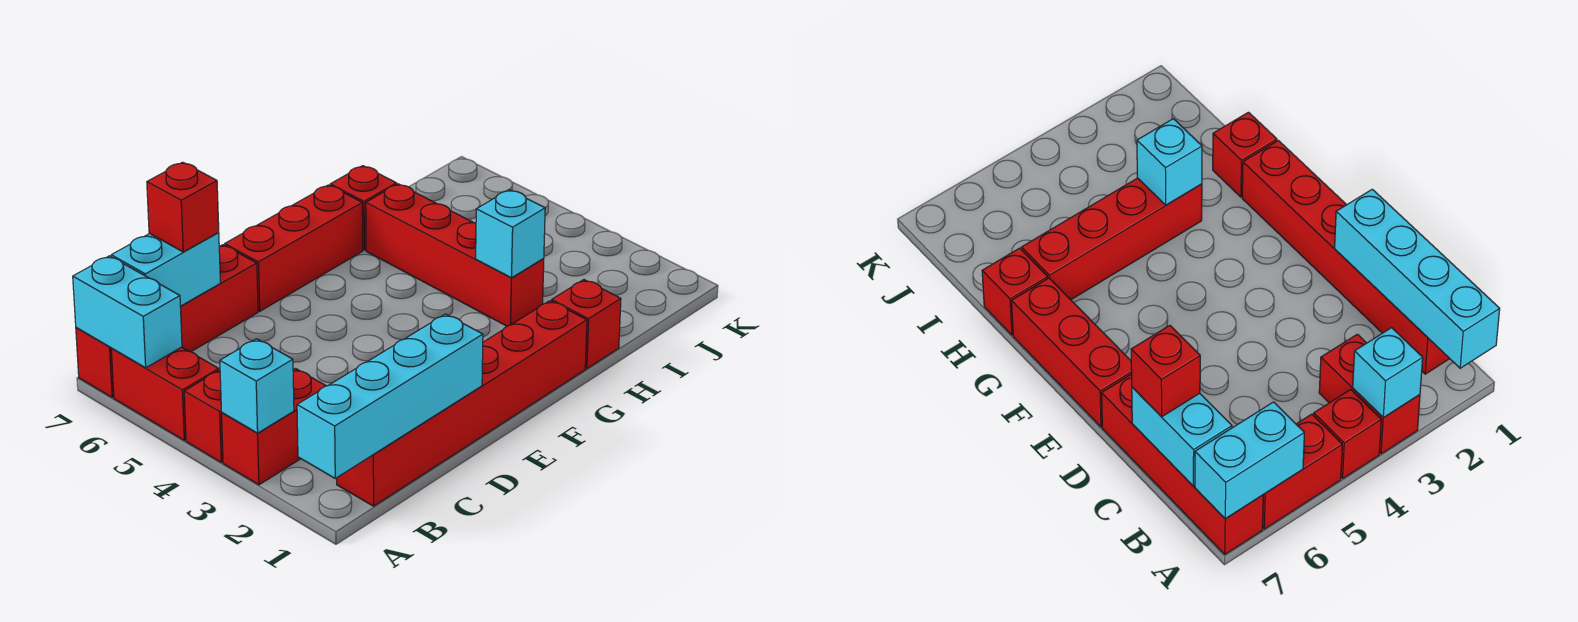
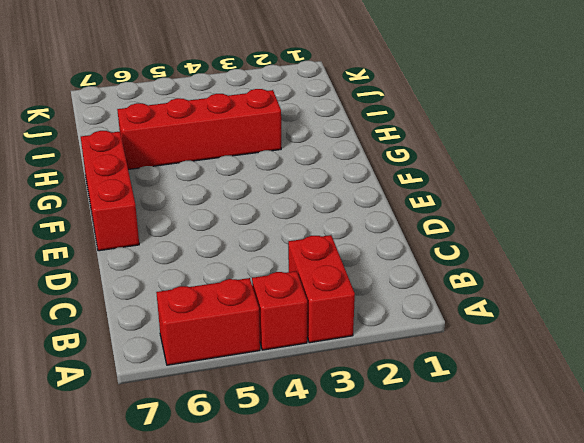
none -> red 1x4 brick [76,245,258,397]
none -> red 1x6 brick [337,301,587,506]
none -> red 1x1 brick [552,280,621,369]

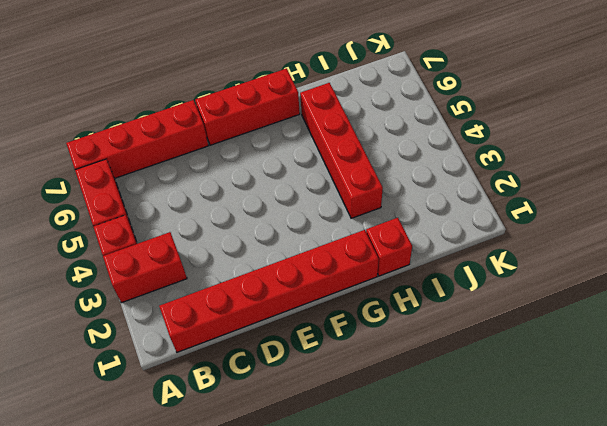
none -> red 1x1 brick [330,166,397,250]
none -> cyan 1x4 brick [297,314,483,478]
none -> cyan 1x1 brick [220,339,294,433]

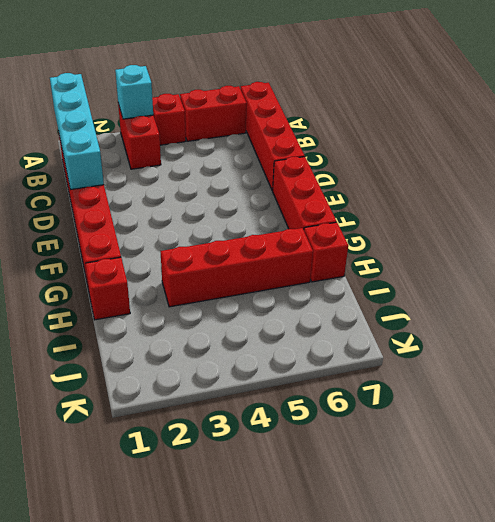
none -> cyan 1x2 brick [73,256,182,368]
none -> cyan 1x2 brick [111,233,220,306]
none -> cyan 1x1 brick [476,190,545,278]

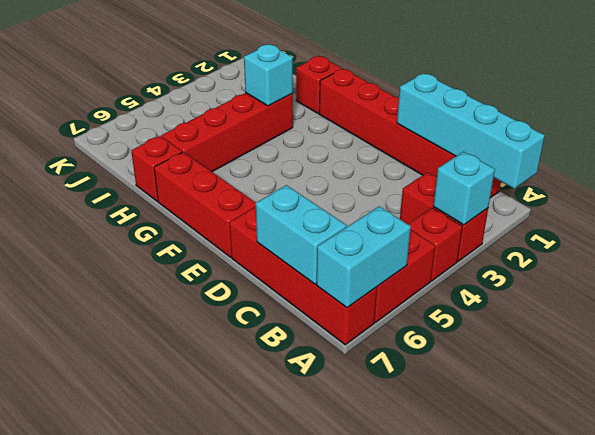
none -> red 1x1 brick [147,162,219,252]

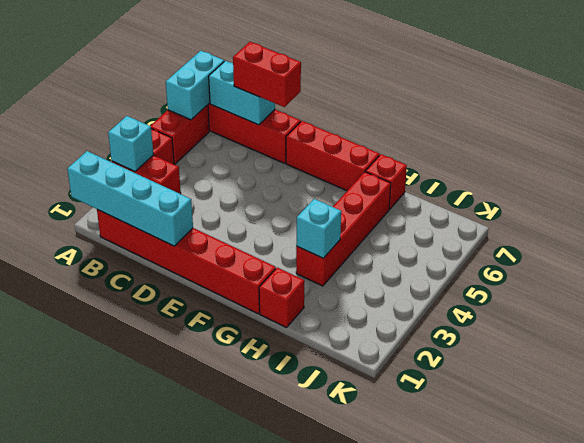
red 1x2 brick [233,42,301,107] -> red 1x1 brick [147,162,219,252]

